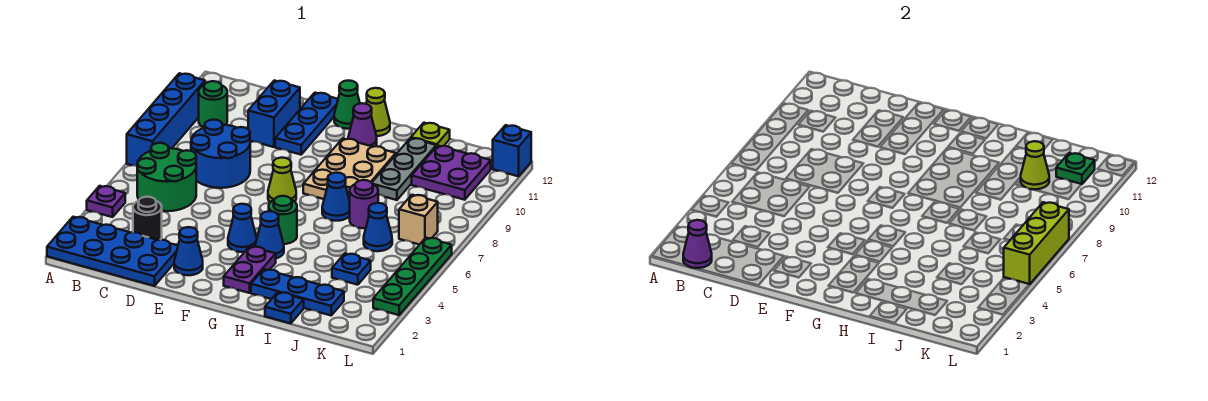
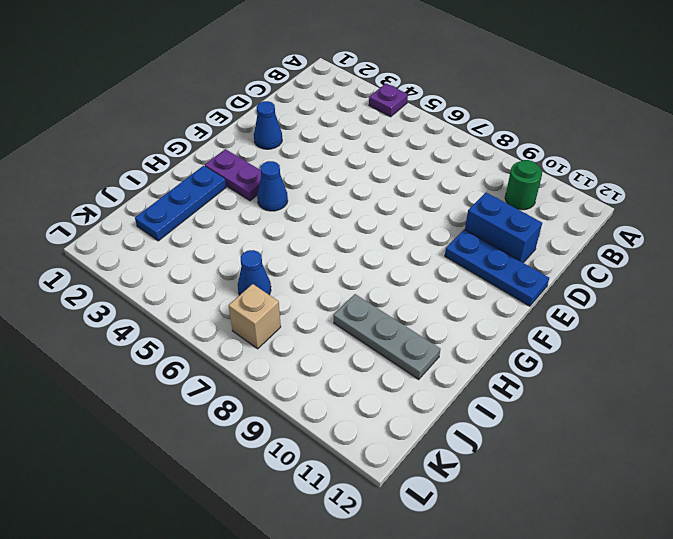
none -> blue 2x4 plate [47,217,178,286]
none -> blue 1x4 brick [127,73,205,166]
none -> green 2x2 round brick [137,143,196,211]
none -> black 1x1 round brick [133,197,162,240]

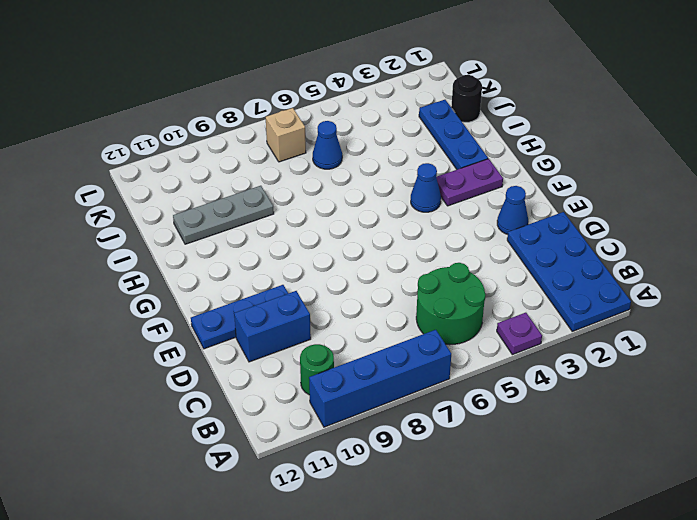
black 1x1 round brick [451,75,482,122] -> black 1x1 round brick moved to [133,197,162,240]
none -> blue 2x2 round brick [191,120,250,188]
none -> blue 1x1 cone [228,204,257,252]
none -> lime 1x1 cone [268,158,296,202]
none -> green 1x1 cone [334,81,360,129]

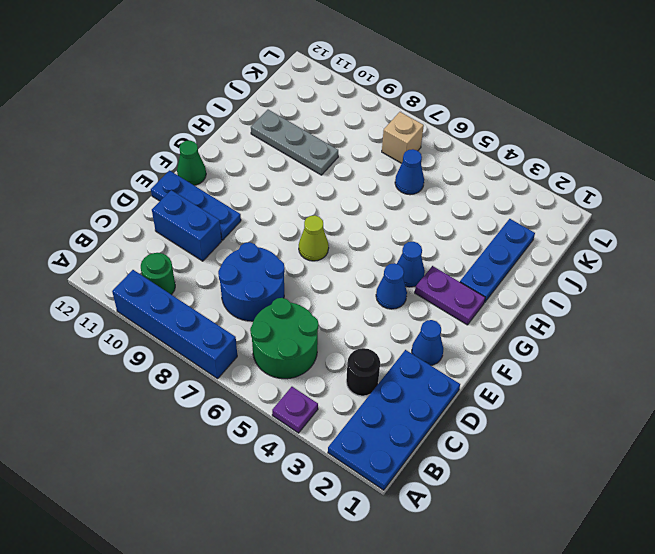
none -> green 1x1 round brick [269,196,297,244]
none -> tan 2x3 plate [303,138,396,201]
none -> purple 1x1 cone [348,103,377,147]
none -> lime 1x1 cone [366,88,390,136]

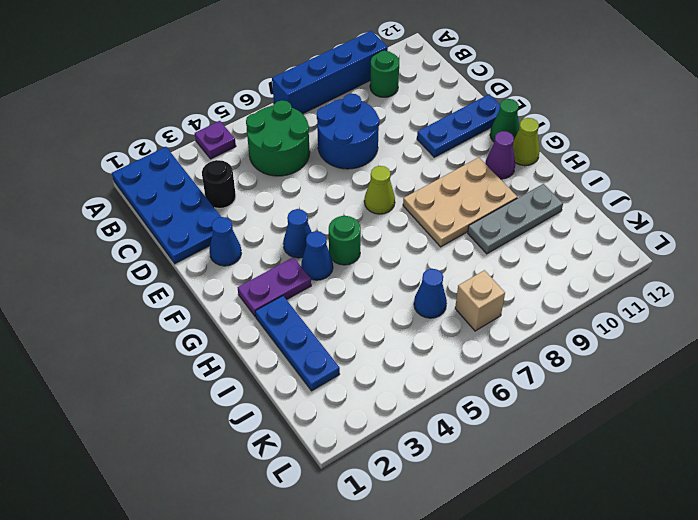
none -> blue 1x2 brick [248,80,300,147]
none -> blue 1x1 cone [322,173,350,221]
none -> blue 1x1 plate [265,292,304,323]
none -> purple 1x1 round brick [350,180,378,228]

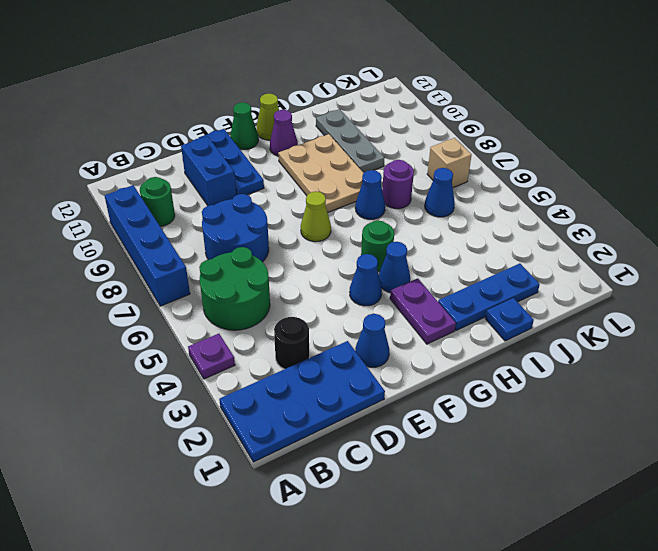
none -> lime 1x1 plate [411,123,450,147]
none -> blue 1x1 plate [332,253,371,285]
none -> purple 2x2 plate [412,146,491,200]
none -> green 1x4 plate [373,238,452,315]

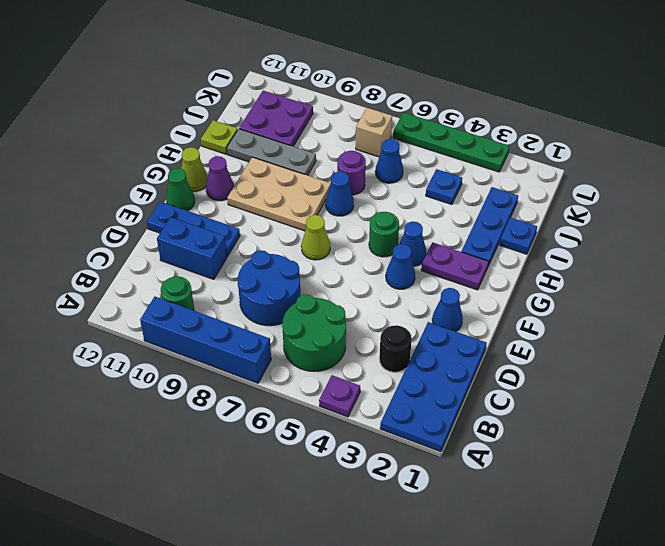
none -> blue 1x1 brick [493,125,531,176]
none -> purple 1x1 cone [683,220,712,268]
none -> lime 1x1 cone [1021,141,1049,190]
none -> green 1x1 plate [1056,153,1095,184]

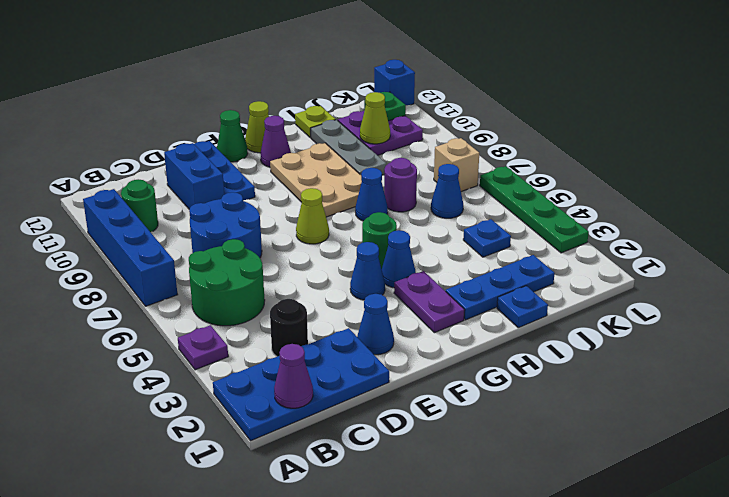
none -> lime 1x3 brick [1004,202,1069,284]

